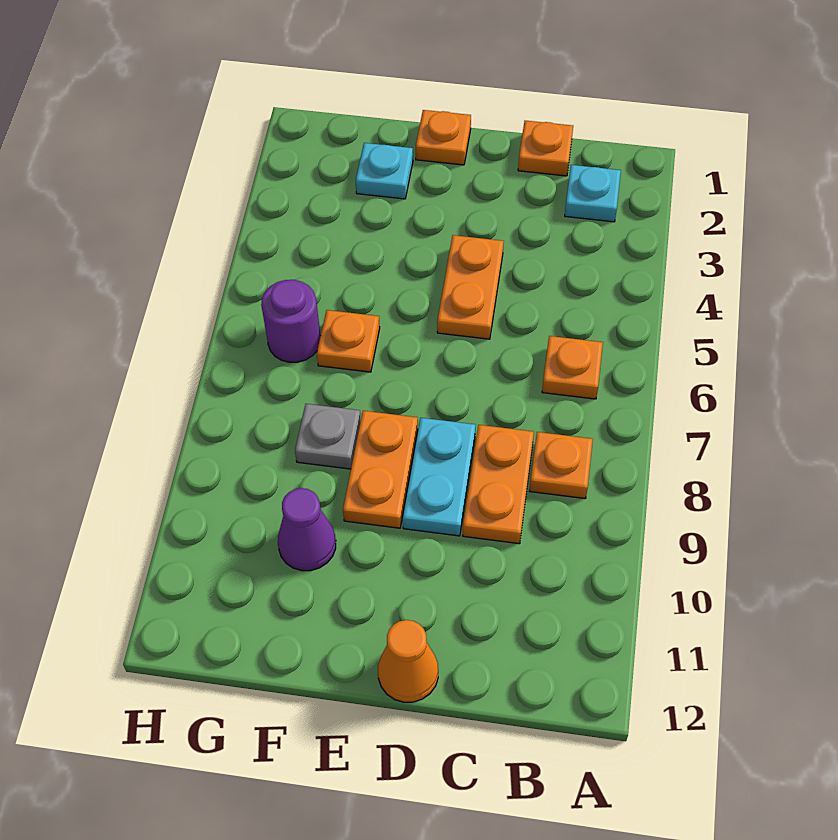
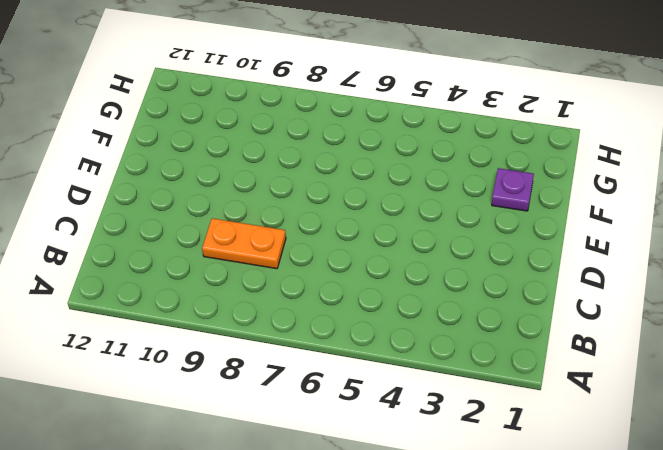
purple 1x1 plate [492,168,534,211] -> cyan 1x1 plate [356,143,413,199]
none -> cyan 1x1 plate [565,165,621,222]
none -> orange 1x1 plate [542,336,603,399]
none -> orange 1x1 plate [530,432,593,498]

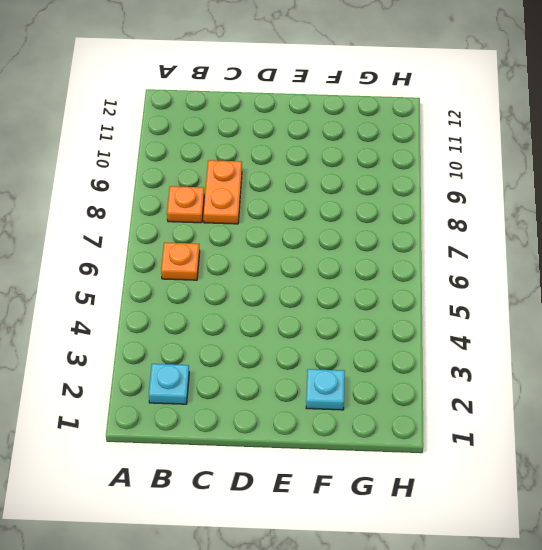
none -> orange 1x1 plate [518,121,573,176]
none -> orange 1x2 plate [437,235,504,339]
none -> cyan 1x2 plate [403,418,476,536]

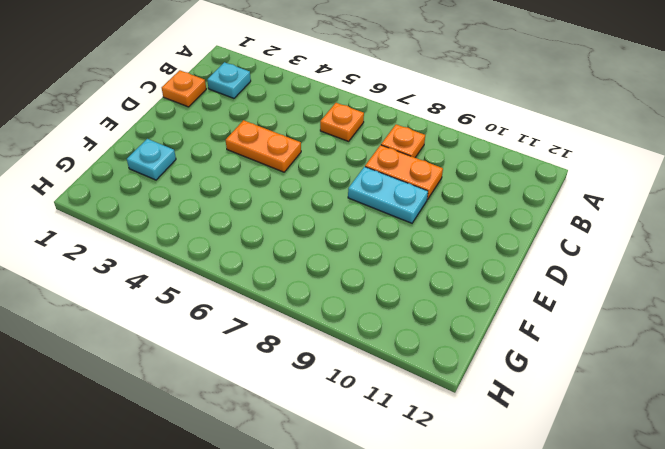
none -> orange 1x1 cone [378,620,438,702]
none -> orange 1x1 plate [416,110,471,165]
none -> orange 1x2 plate [343,411,418,528]

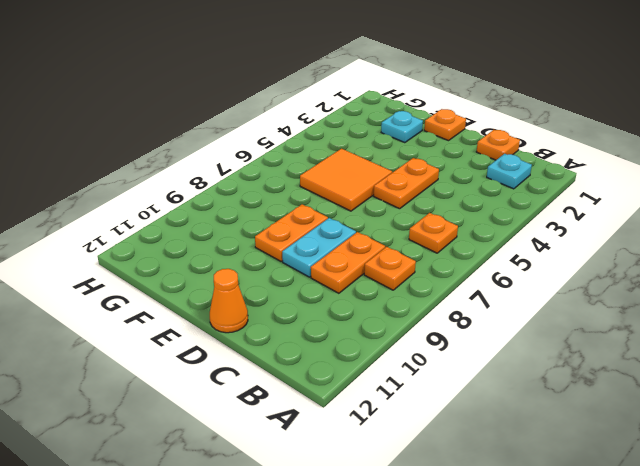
orange 2x2 tile [300,149,392,211] -> orange 1x1 plate [317,310,380,372]
none -> grey 1x1 plate [295,404,361,469]
none -> purple 1x1 cone [278,488,336,571]
none -> purple 1x1 round brick [261,280,321,362]

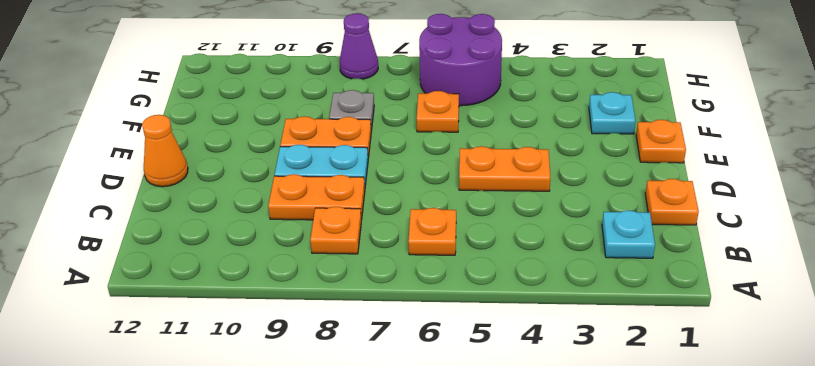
purple 2x2 round brick [419,14,502,106] -> purple 1x1 round brick [261,280,321,362]
purple 1x1 cone [340,13,378,79] -> purple 1x1 cone moved to [278,488,336,571]

